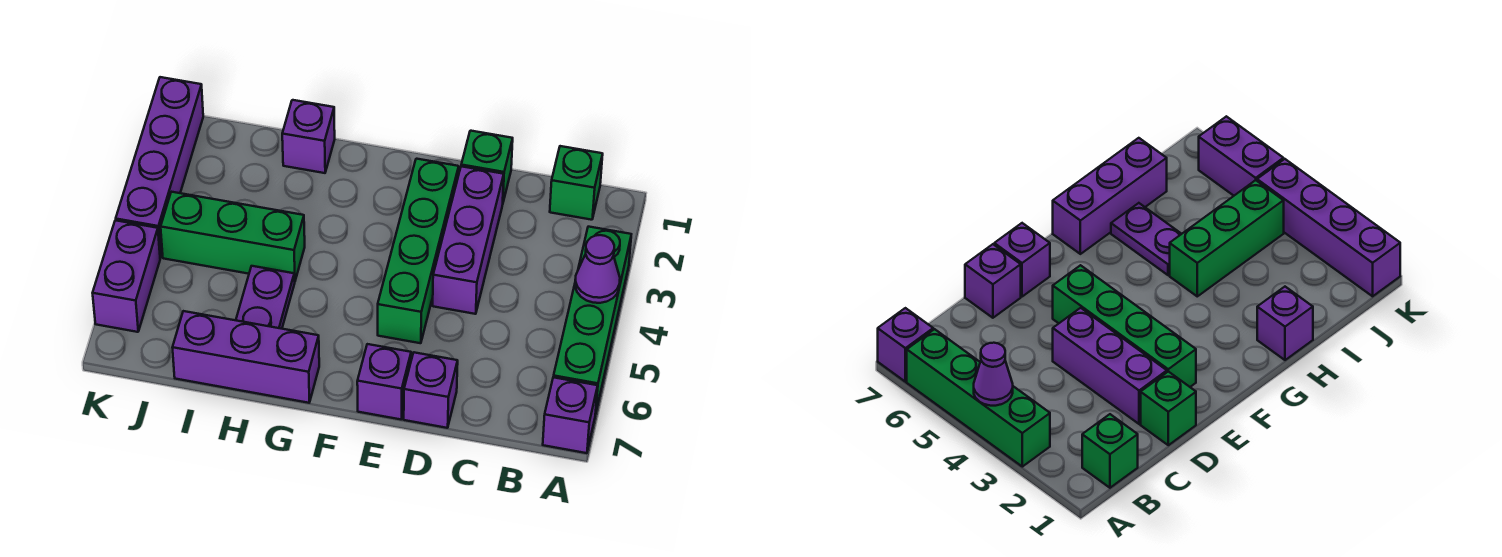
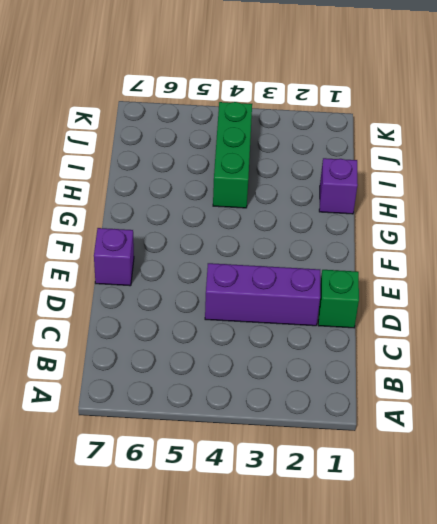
none -> green 1x4 brick [553,227,631,411]
none -> purple 1x1 brick [543,377,598,453]
none -> green 1x1 brick [550,146,603,220]

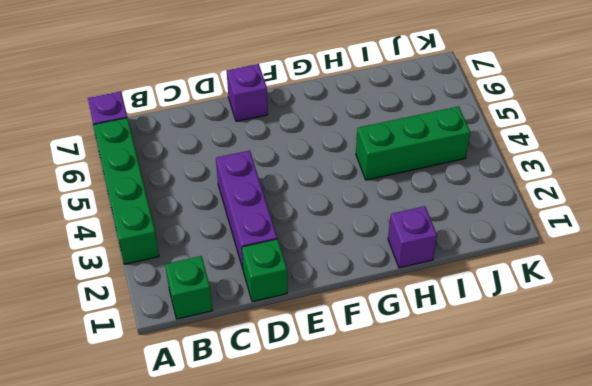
none -> purple 1x1 brick [404,352,458,428]
none -> green 1x4 brick [378,159,459,343]
none -> purple 1x3 brick [172,311,319,403]

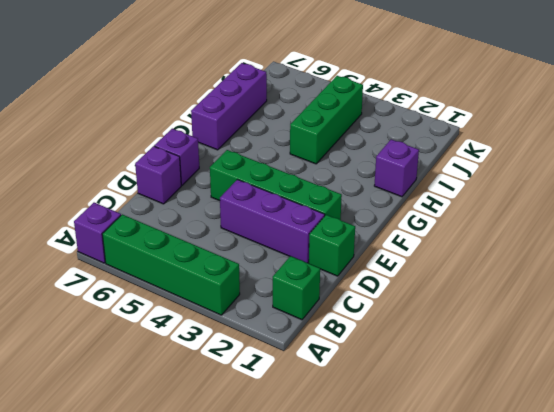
none -> purple 1x2 plate [236,266,295,329]
none -> purple 1x4 brick [116,77,203,258]
none -> purple 1x2 brick [93,220,160,332]

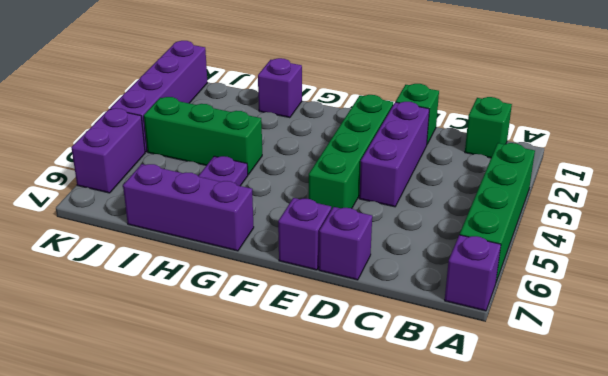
none -> purple 1x1 cone [575,235,620,303]

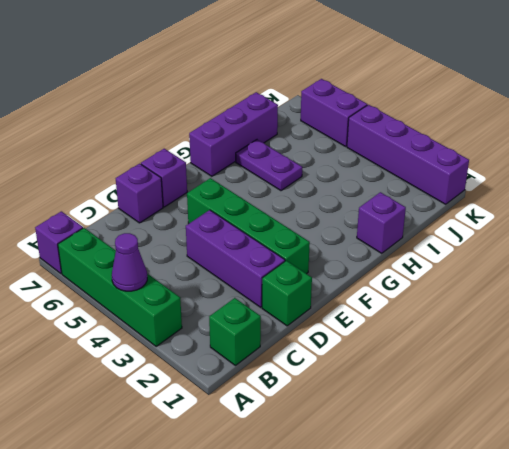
none -> green 1x3 brick [161,192,305,281]

